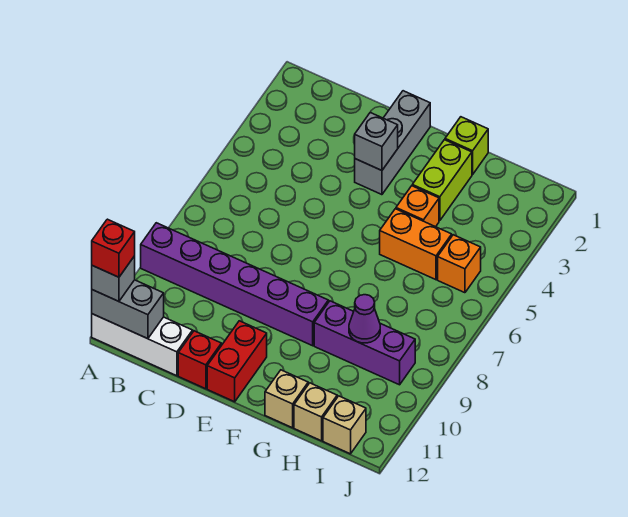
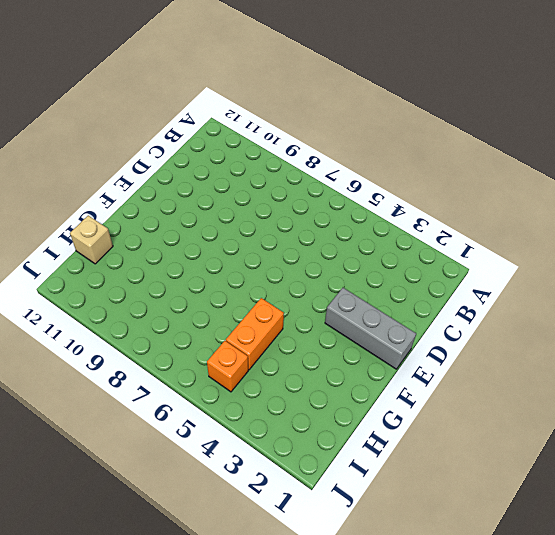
none -> purple 1x6 brick [141,223,328,346]
none -> white 1x3 brick [92,314,193,376]
none -> red 1x1 brick [178,331,221,389]

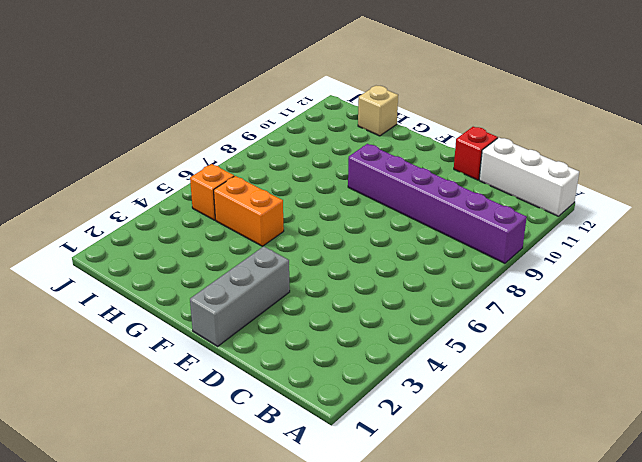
none -> red 1x2 brick [207,321,267,402]
none -> lime 1x1 brick [445,117,488,175]
none -> lime 1x2 brick [412,140,472,221]

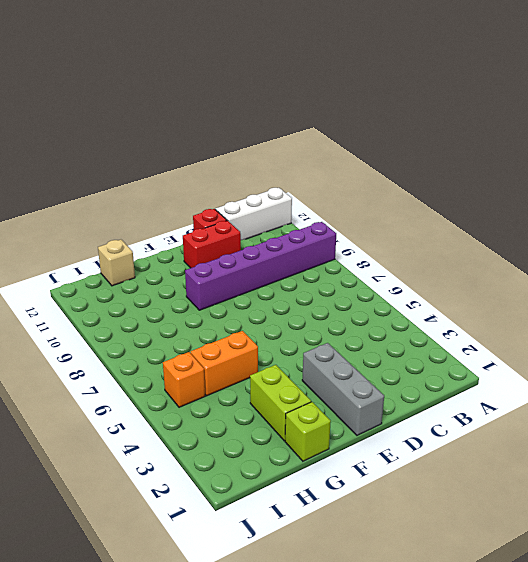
red 1x2 brick [183,221,241,268] -> red 1x2 brick turned to [207,321,267,402]
none -> orange 1x1 brick [396,186,439,227]
none -> purple 1x3 brick [314,301,415,385]
none -> tan 1x1 brick [265,370,308,428]

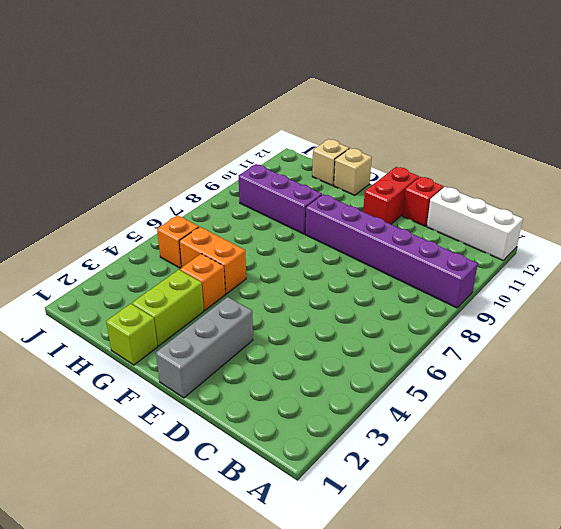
none -> tan 1x1 brick [323,396,366,454]
none -> grey 1x2 brick [92,280,164,339]
none -> grey 1x1 brick [355,112,398,171]

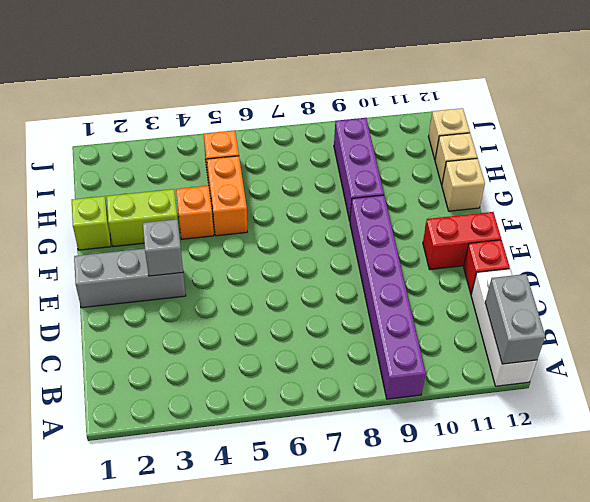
none -> purple 1x1 cone [349,295,380,343]
none -> grey 1x1 brick [92,256,135,301]
none -> red 1x1 brick [92,219,135,277]

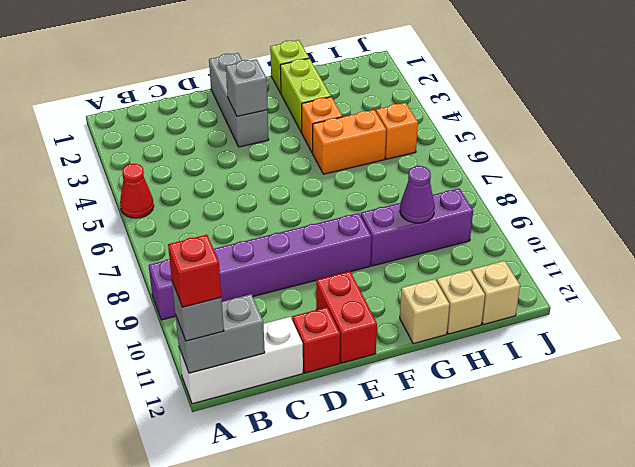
red 1x1 cone [120,164,154,218] -> none

